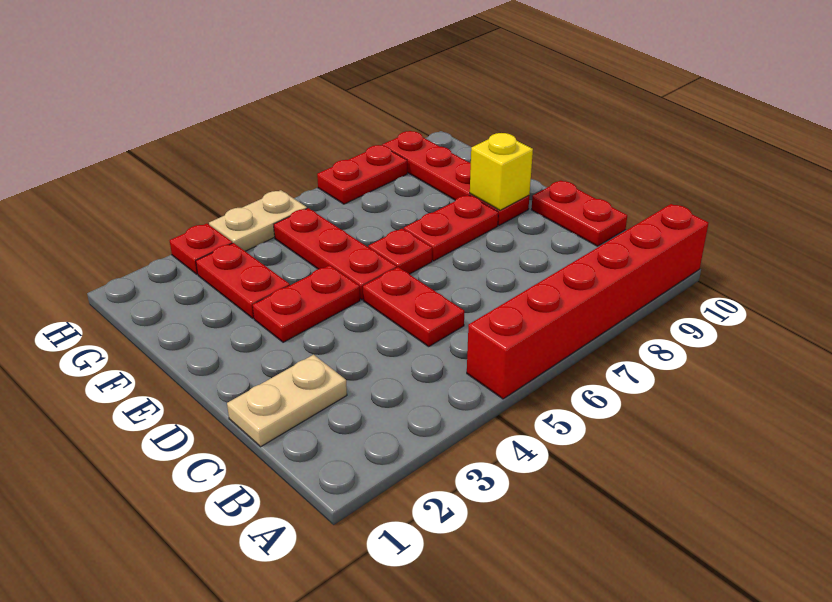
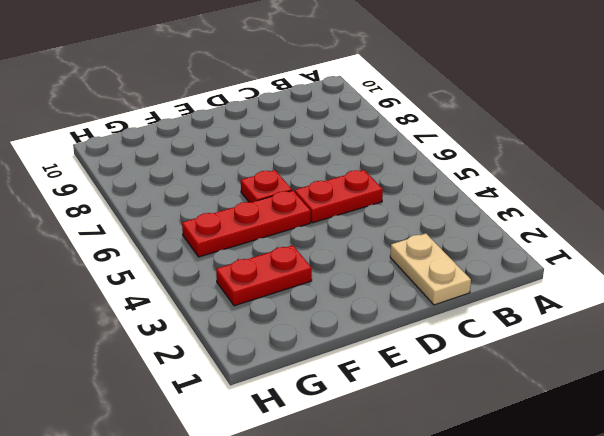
none -> red 1x6 brick [467,204,708,399]
none -> red 1x2 plate [531,181,627,246]
none -> red 1x2 plate [253,265,360,342]

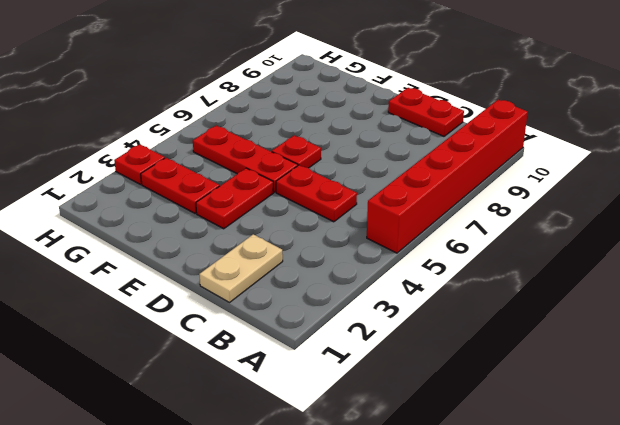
none -> red 1x2 plate [404,195,498,261]
none -> red 1x4 plate [383,131,529,225]
none -> tan 1x2 plate [209,190,307,251]

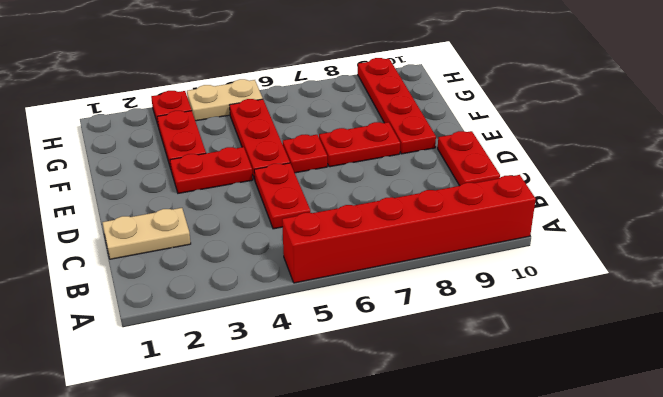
none -> red 1x2 plate [317,145,407,204]
none -> yellow 1x1 brick [470,133,533,211]

